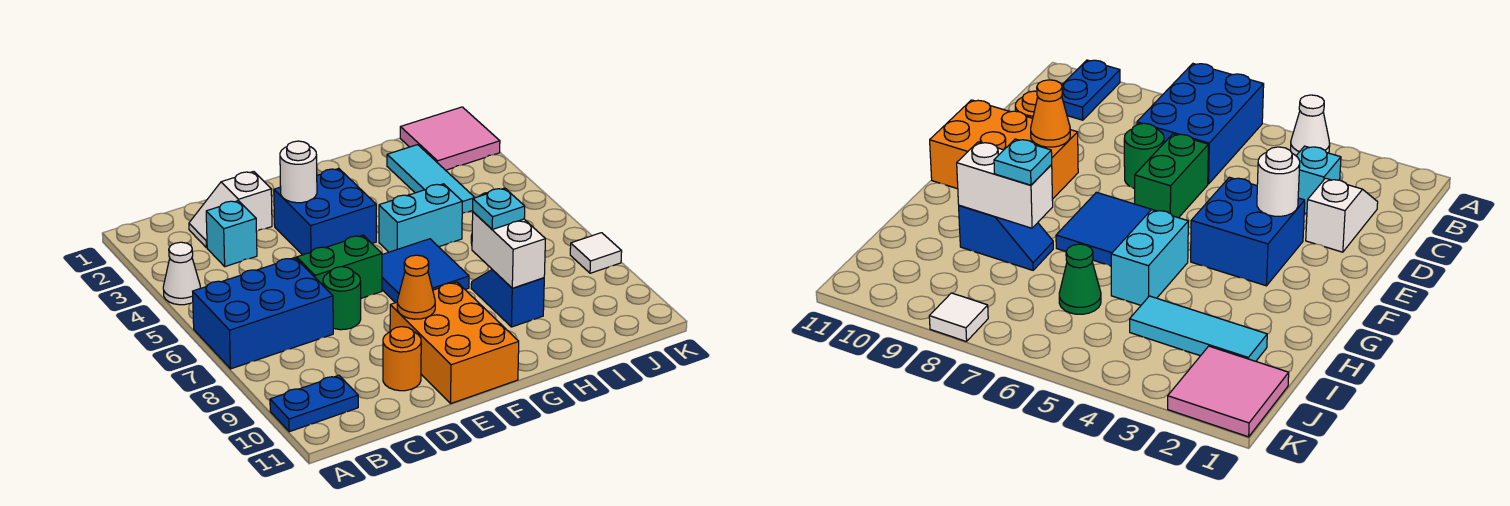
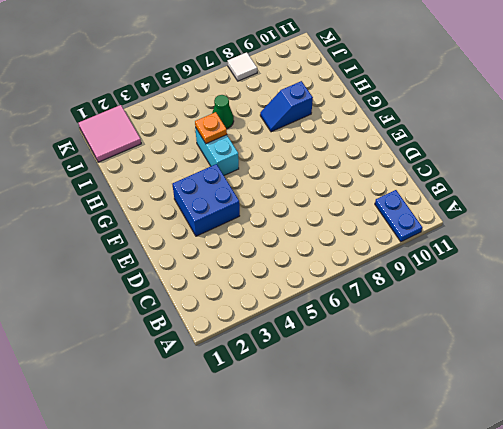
orange 1x1 plate [195,112,227,144] -> none
none -> white 1x1 cone [163,242,200,305]
none -> blue 2x3 brick [193,258,333,369]
none -> white 1x2 slope [189,172,272,248]

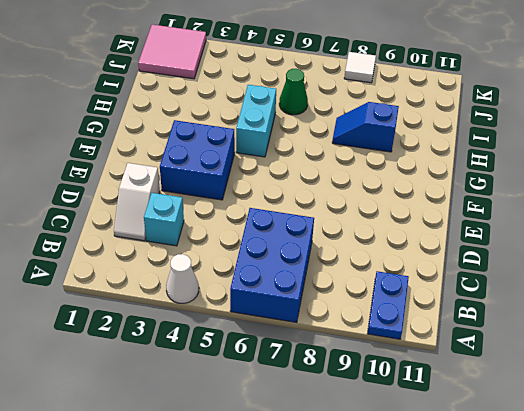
none -> green 1x2 brick [297,235,382,298]
none -> green 1x1 round brick [323,267,361,330]
none -> orange 1x1 round brick [383,327,421,391]

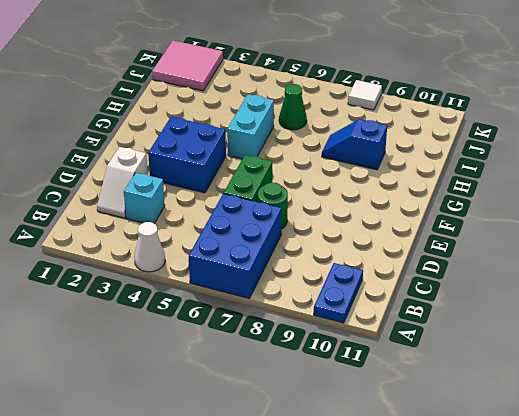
none -> orange 1x1 round brick [383,327,421,391]
none -> orange 2x3 brick [390,282,519,403]
none -> blue 2x2 tile [382,239,469,303]

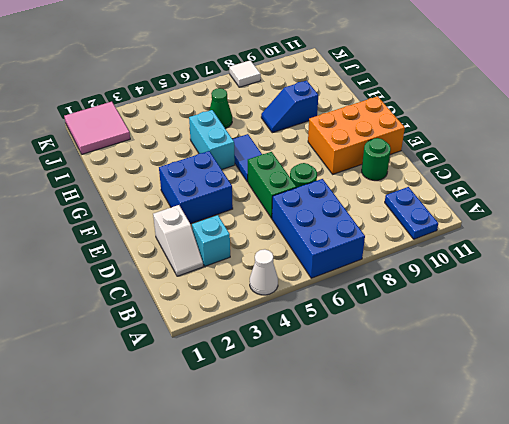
green 1x1 round brick [362,138,391,181] -> orange 1x1 round brick [383,327,421,391]
blue 1x2 tile [233,134,262,182] -> blue 2x2 tile [382,239,469,303]
none -> cyan 1x3 tile [387,145,475,213]
none -> white 1x1 round brick [280,141,317,203]
none -> orange 1x1 cone [397,255,435,319]

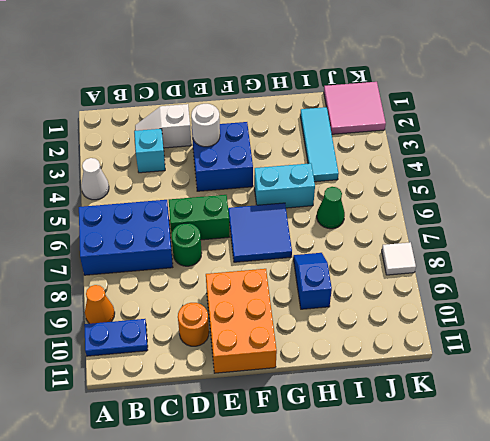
orange 1x1 cone [85,285,115,324] -> orange 1x1 cone moved to [397,255,435,319]
none -> white 1x2 brick [472,212,545,288]
none -> cyan 1x1 plate [473,188,525,229]

